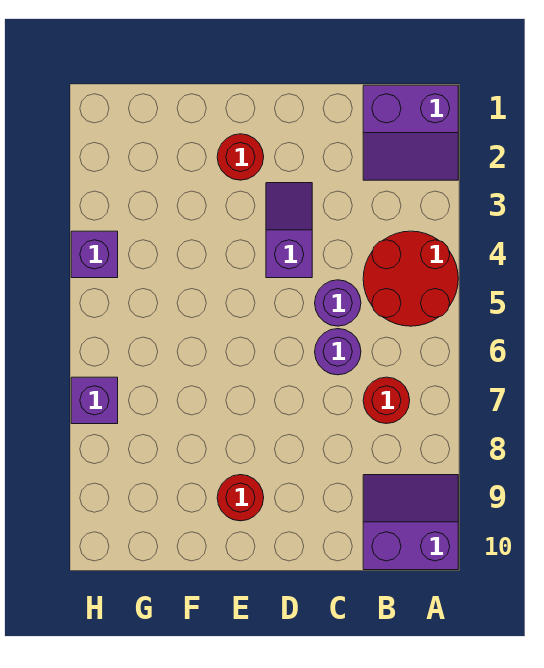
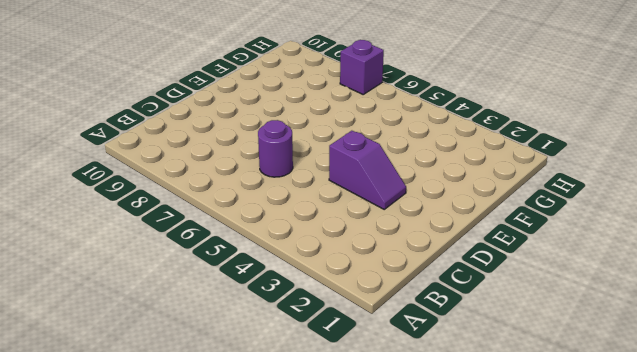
none -> purple 2x2 slope [363,85,458,180]
none -> red 2x2 round brick [363,231,458,326]

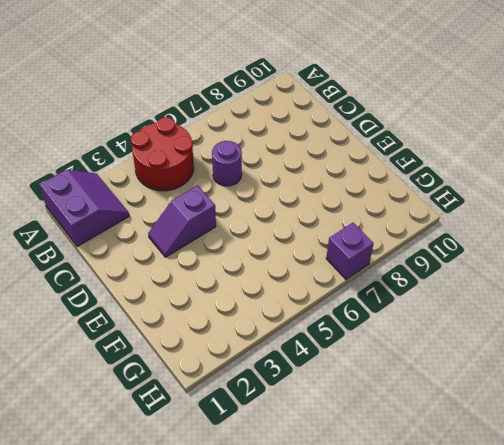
none -> purple 2x2 slope [363,475,458,570]
none -> red 1x1 round brick [363,377,410,424]

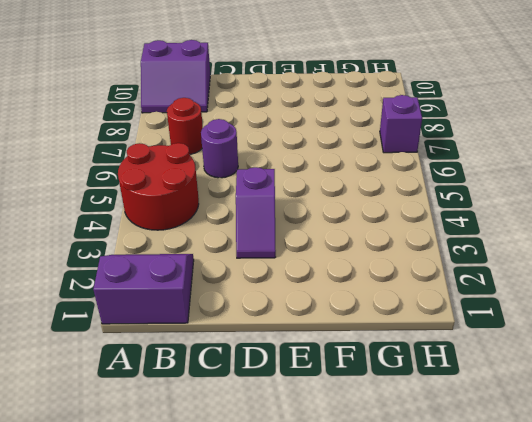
none -> purple 1x1 round brick [315,280,361,326]
none -> red 1x1 round brick [217,134,264,180]

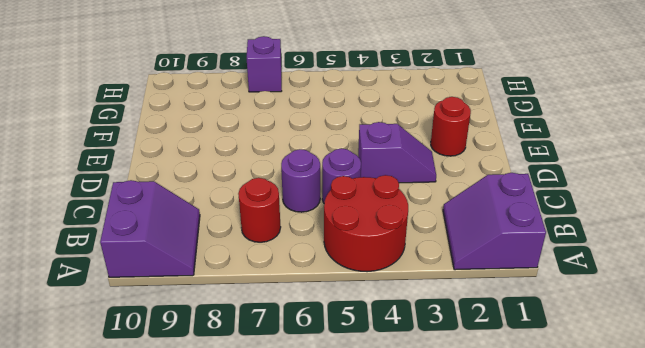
none -> red 1x1 round brick [217,475,264,521]
none -> purple 1x1 brick [71,231,118,278]

